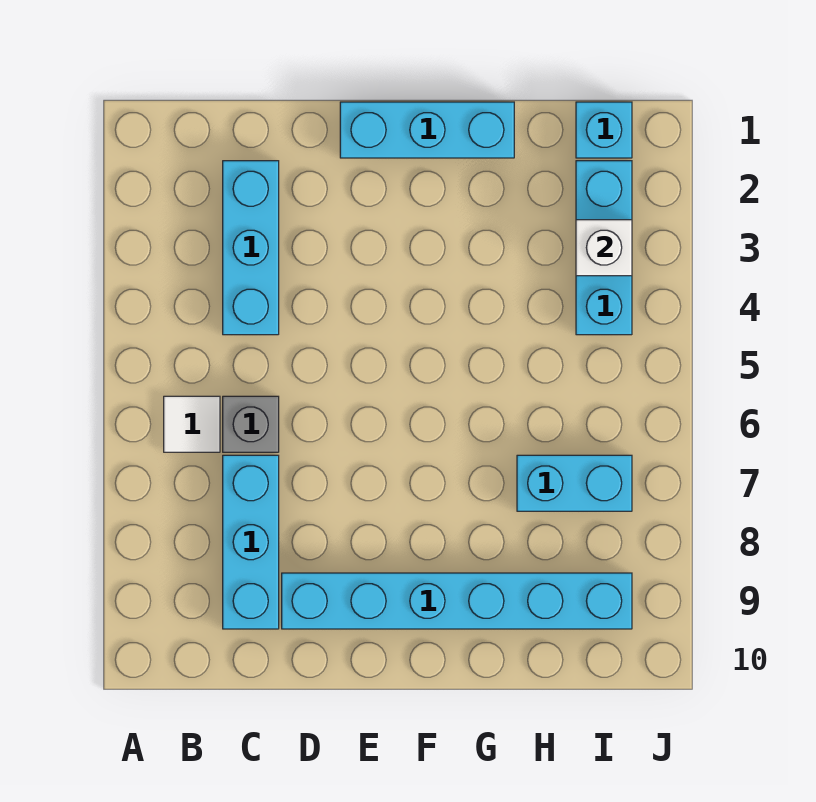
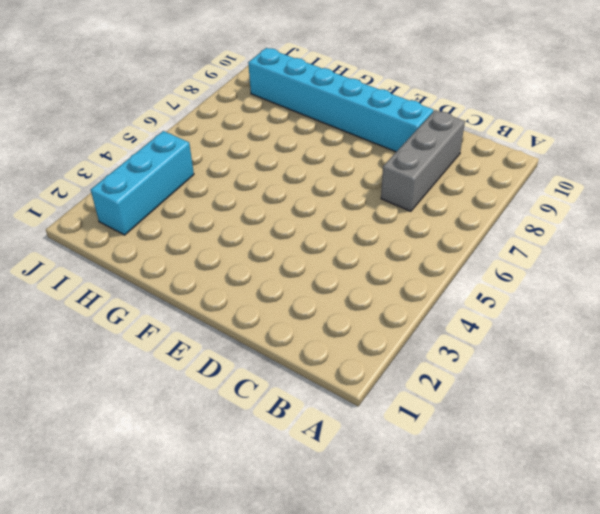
grey 1x3 brick [381,110,465,211] -> cyan 1x3 brick [223,455,279,629]
none -> white 1x1 tile [164,396,220,452]
none -> cyan 1x3 brick [223,161,279,335]

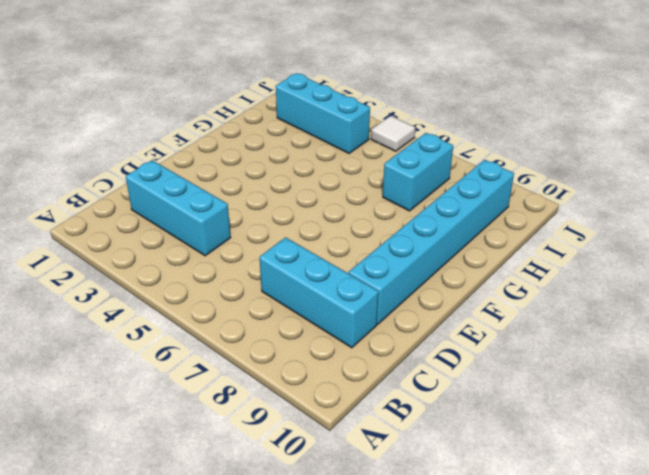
white 1x1 tile [371,116,415,151] -> white 1x1 tile moved to [164,396,220,452]
none -> grey 1x1 brick [223,396,279,452]
none -> cyan 1x3 brick [340,102,514,158]

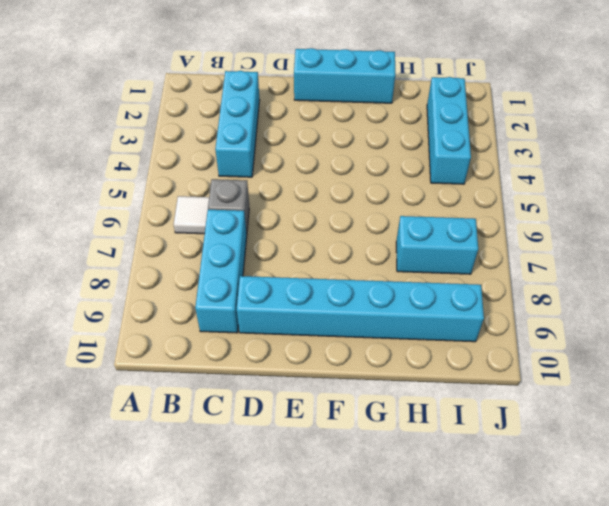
none -> cyan 1x1 brick [576,102,632,158]
none -> white 1x1 brick [576,220,632,276]

